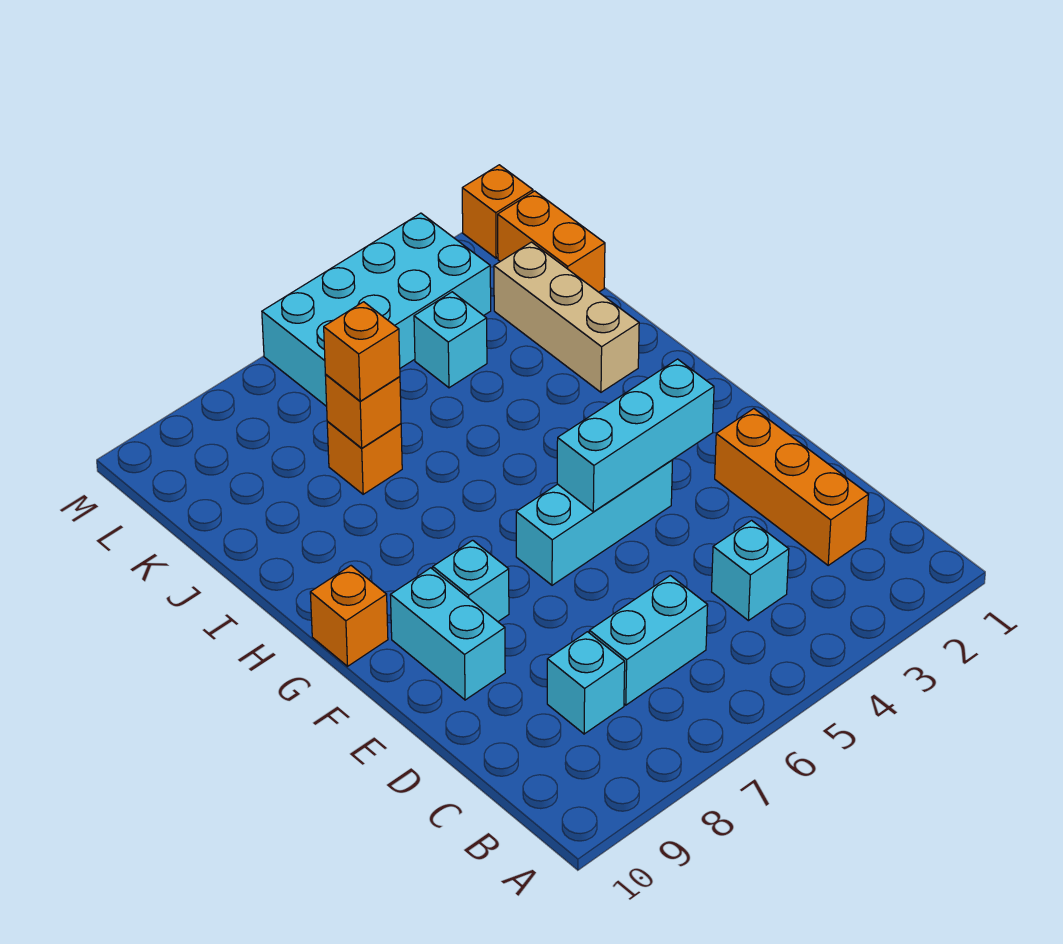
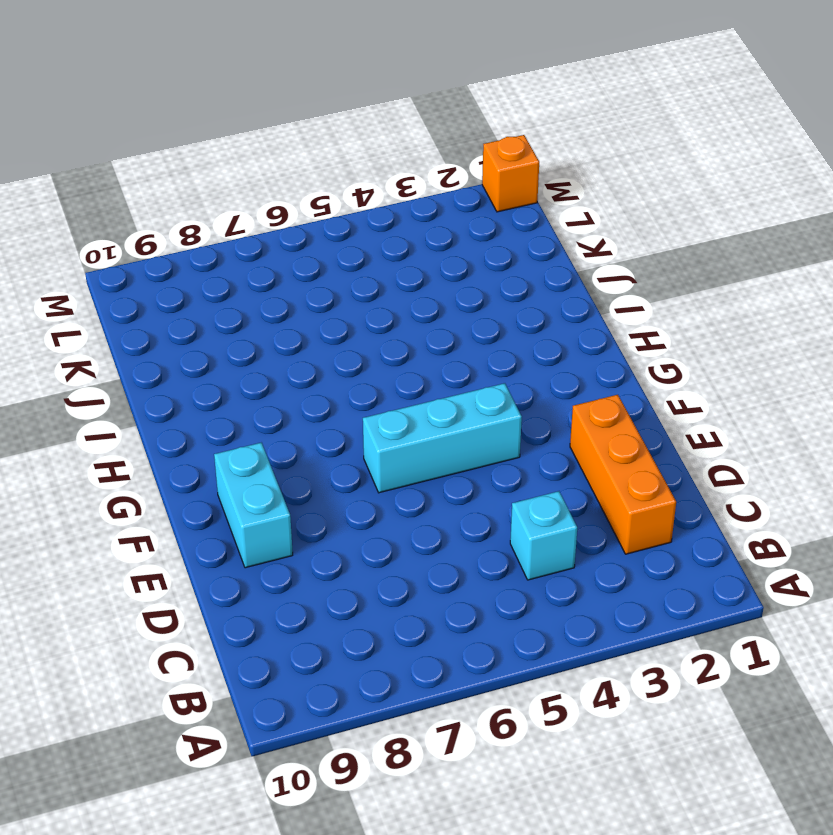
none -> cyan 1x2 brick [589,576,708,705]
none -> cyan 1x1 brick [547,632,625,734]
none -> cyan 1x1 brick [433,540,509,622]

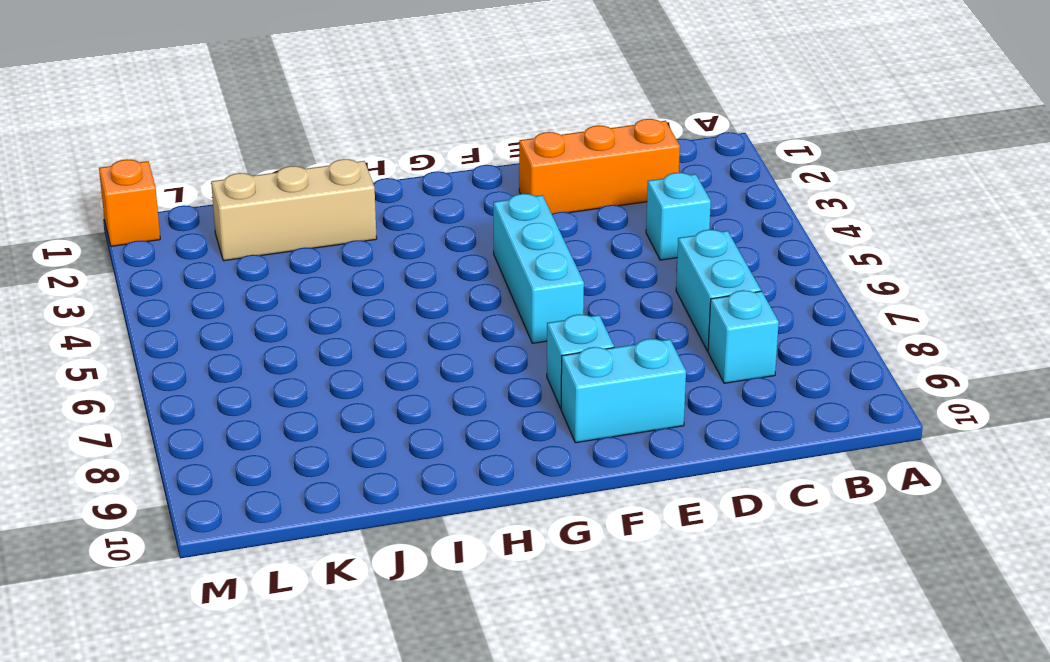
none -> orange 1x1 brick [310,566,388,666]
none -> orange 1x1 brick [327,421,402,494]
none -> orange 1x2 brick [498,191,605,292]

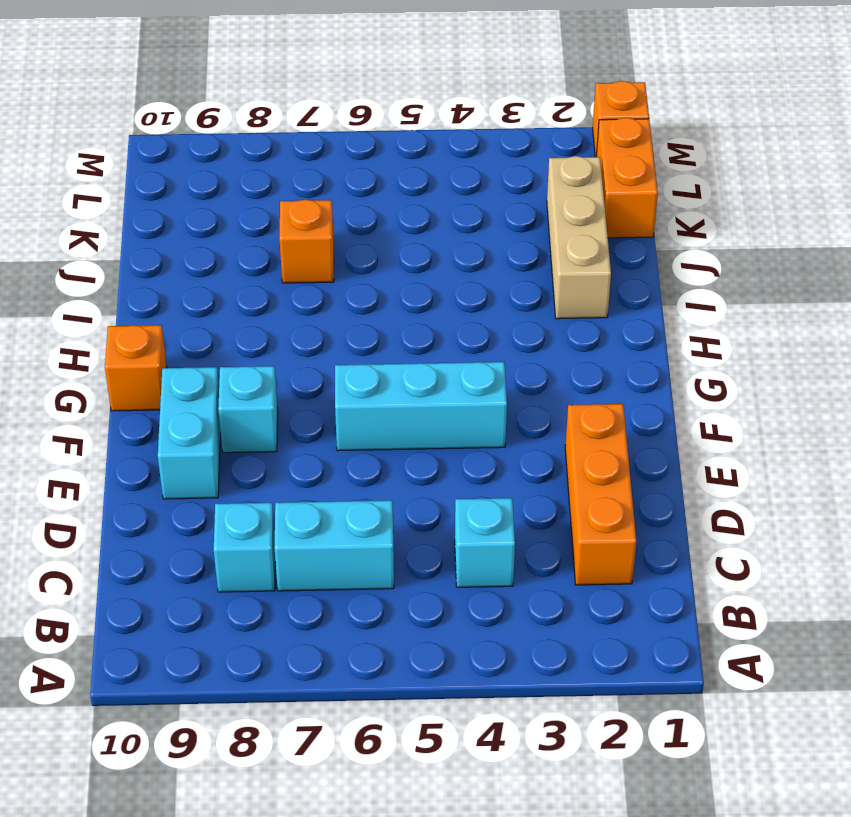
none -> cyan 1x1 brick [414,292,487,388]
none -> cyan 2x4 brick [262,213,491,406]
none -> cyan 1x3 brick [557,359,714,512]

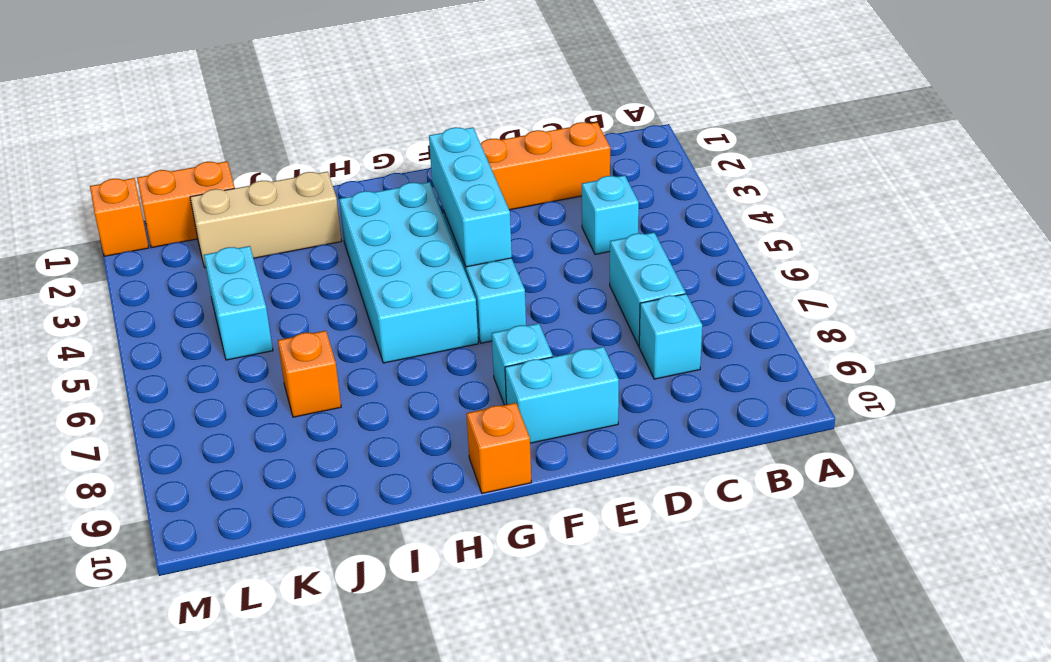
cyan 2x4 brick [339,182,478,363] -> cyan 2x4 brick moved to [262,213,491,406]
cyan 1x2 brick [204,246,273,360] -> cyan 1x1 brick [414,292,487,388]
none -> orange 1x1 brick [325,375,401,448]
none -> orange 1x1 brick [324,302,400,401]

